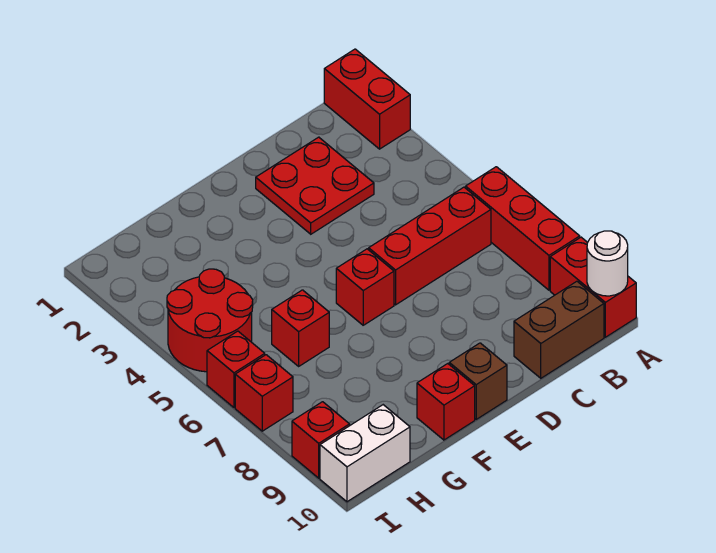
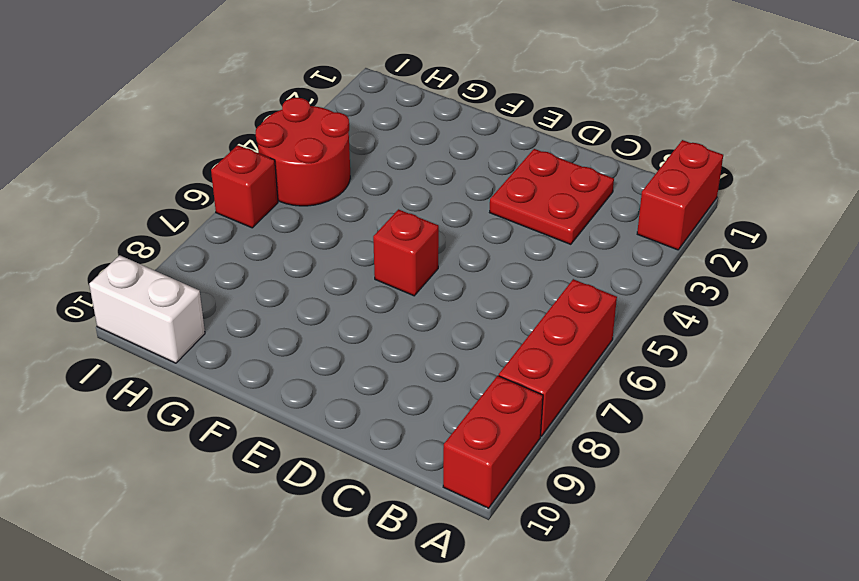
none -> red 1x3 brick [369,187,491,305]
none -> brown 1x2 brick [514,281,604,378]
none -> brown 1x1 brick [449,343,507,419]

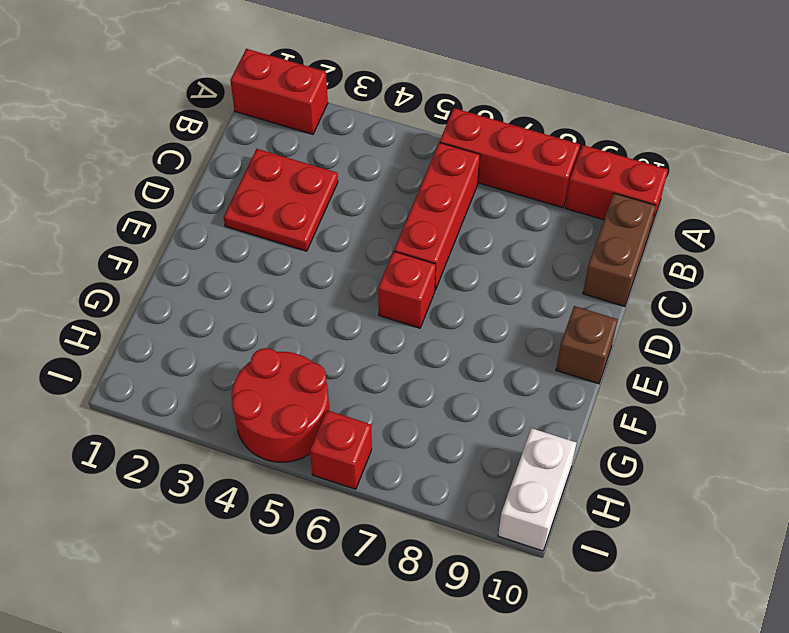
none -> red 1x1 brick [417,364,475,440]
none -> red 1x1 brick [272,290,329,366]
none -> red 1x1 brick [235,355,293,431]

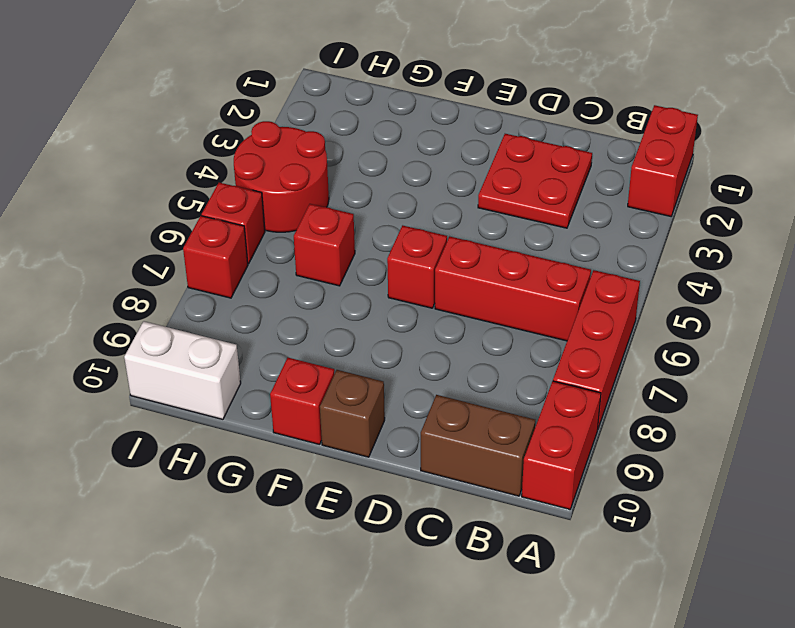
none -> red 1x1 brick [292,402,350,478]
none -> white 1x1 round brick [587,231,628,296]

